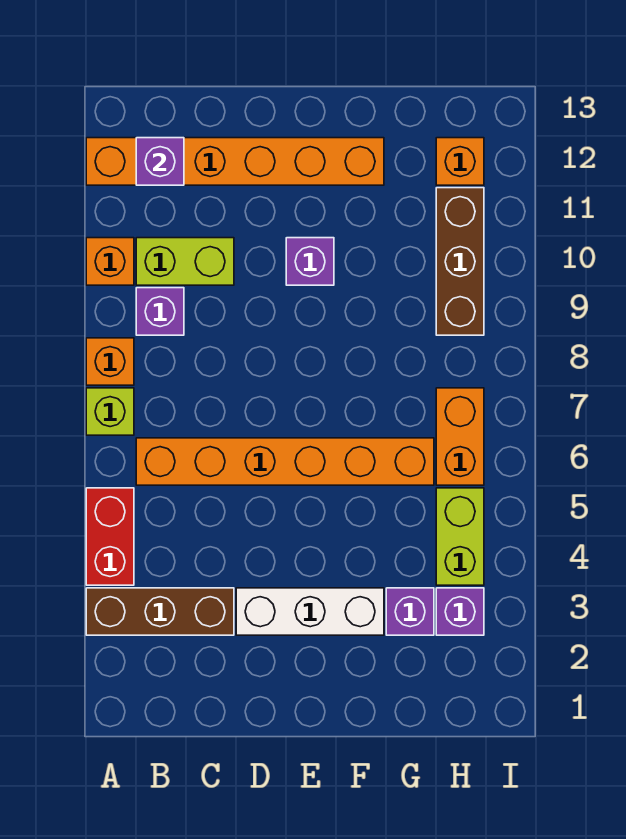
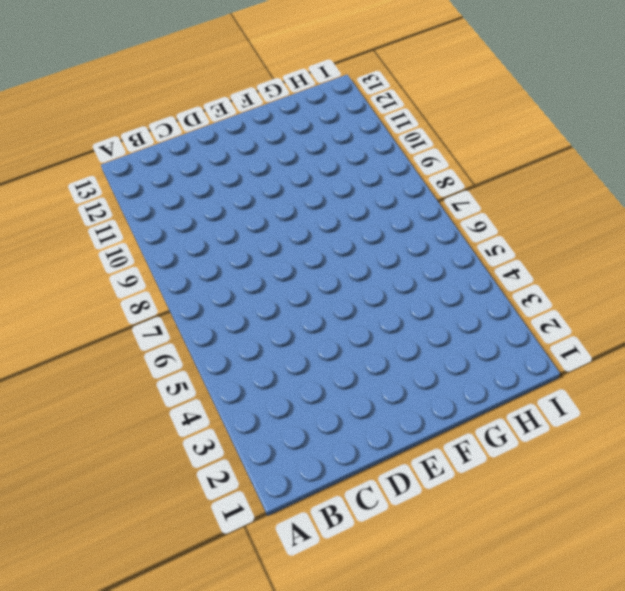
none -> brown 1x3 brick [86,588,234,635]
none -> red 1x2 brick [86,488,134,585]
none -> lime 1x1 brick [86,388,134,435]

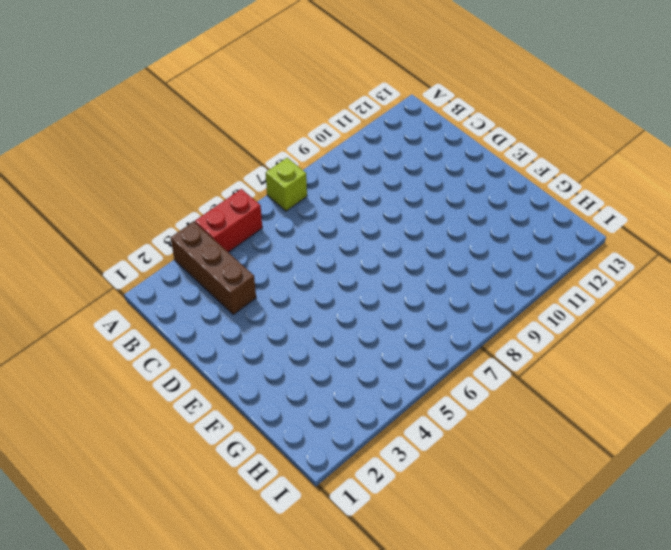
none -> orange 1x1 brick [86,338,134,385]
none -> orange 1x1 brick [86,238,134,285]
none -> orange 1x6 brick [86,138,384,185]

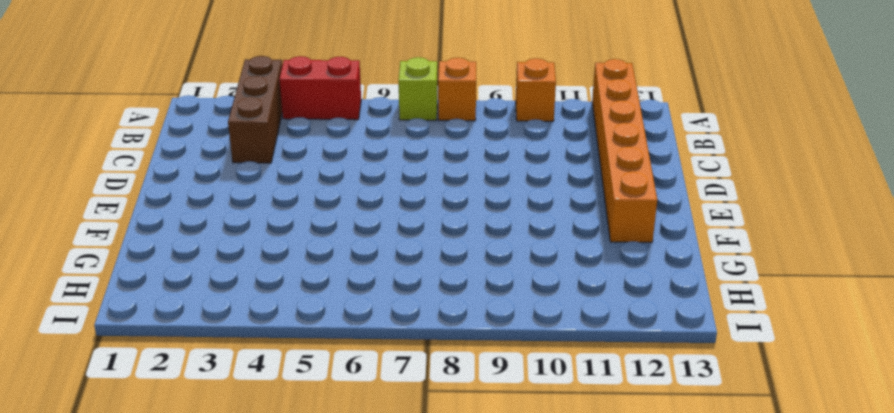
none -> orange 1x6 brick [136,438,434,485]
none -> purple 1x1 brick [136,288,184,335]
none -> lime 1x2 brick [136,238,234,285]

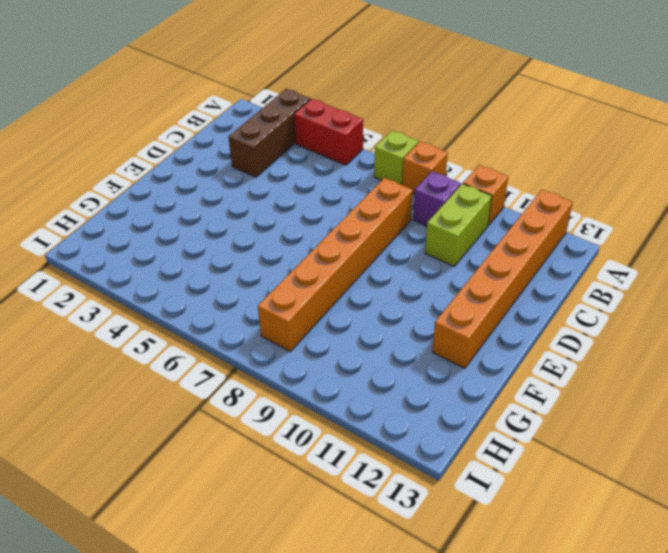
orange 1x6 brick [258,178,412,351] -> orange 1x6 brick moved to [136,438,434,485]
none -> white 1x3 brick [236,588,384,635]
none -> purple 1x1 brick [286,238,334,285]
none -> purple 1x1 brick [386,588,434,635]

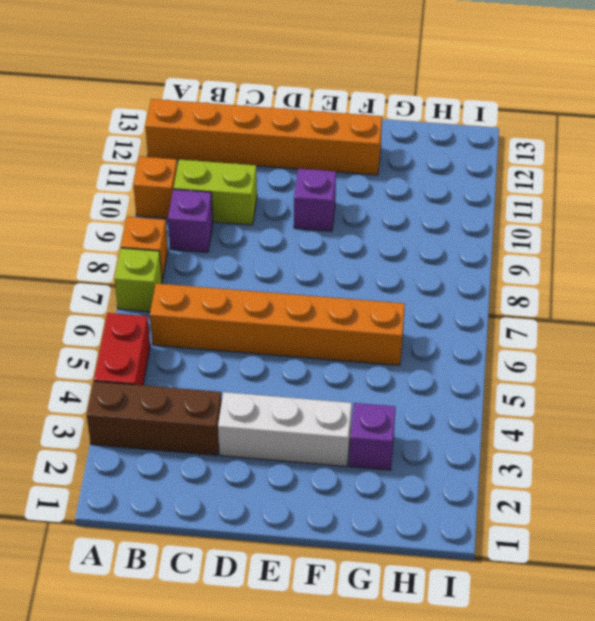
none -> purple 1x1 brick [436,588,484,635]
none -> lime 1x2 brick [436,488,484,585]
none -> orange 1x2 brick [436,388,484,485]

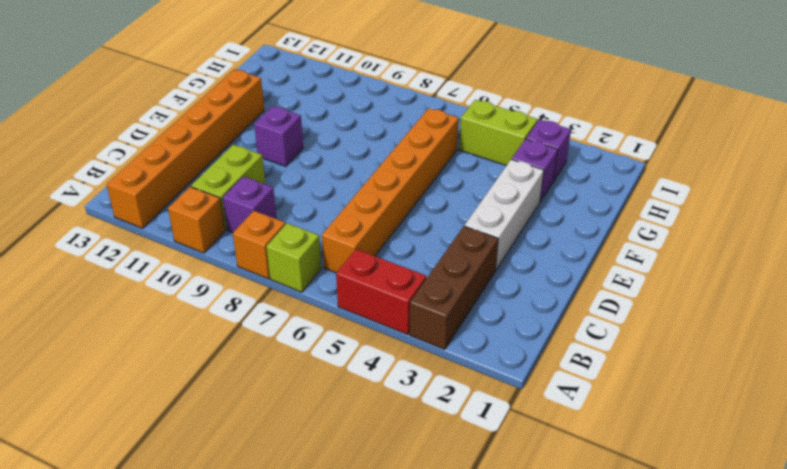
none -> orange 1x2 brick [436,388,484,485]
none -> brown 1x3 brick [436,188,484,335]
none -> orange 1x1 brick [436,138,484,185]

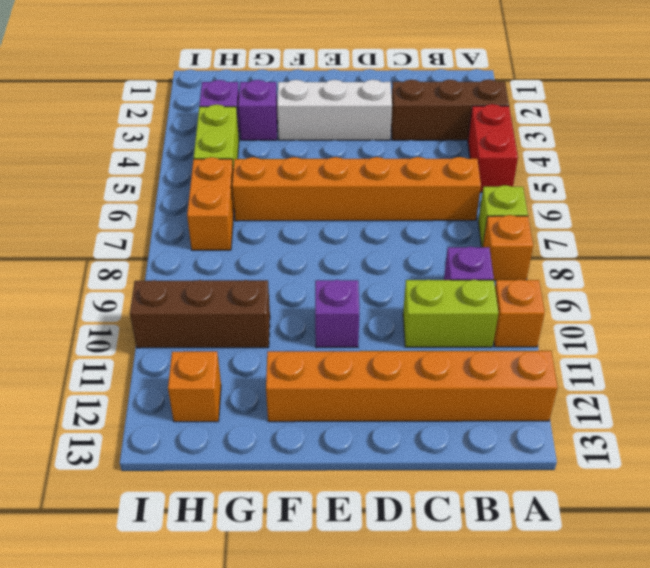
brown 1x3 brick [130,280,270,348] -> brown 1x3 brick turned to [436,188,484,335]
none -> purple 1x1 brick [136,138,184,185]

